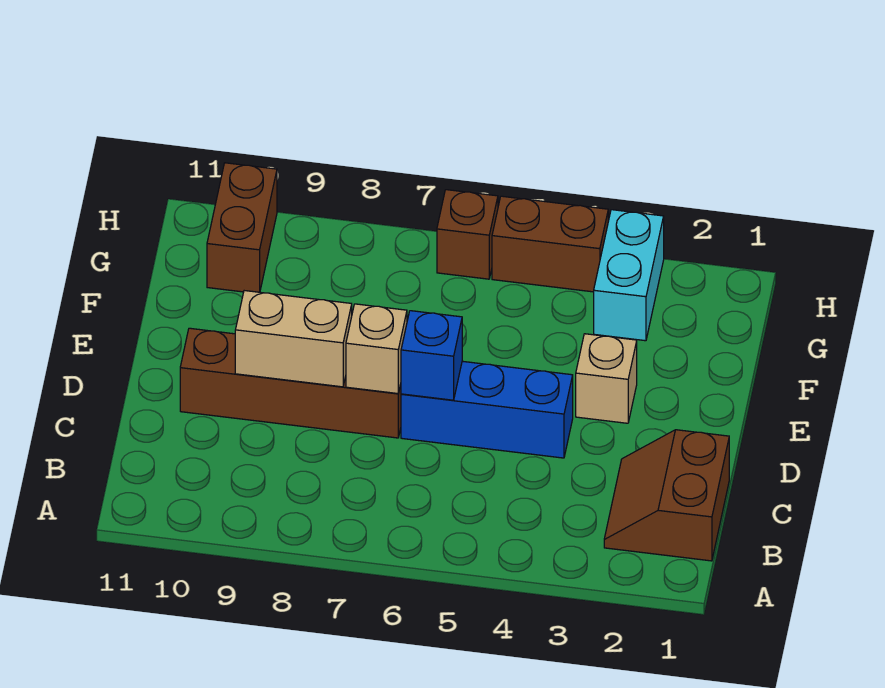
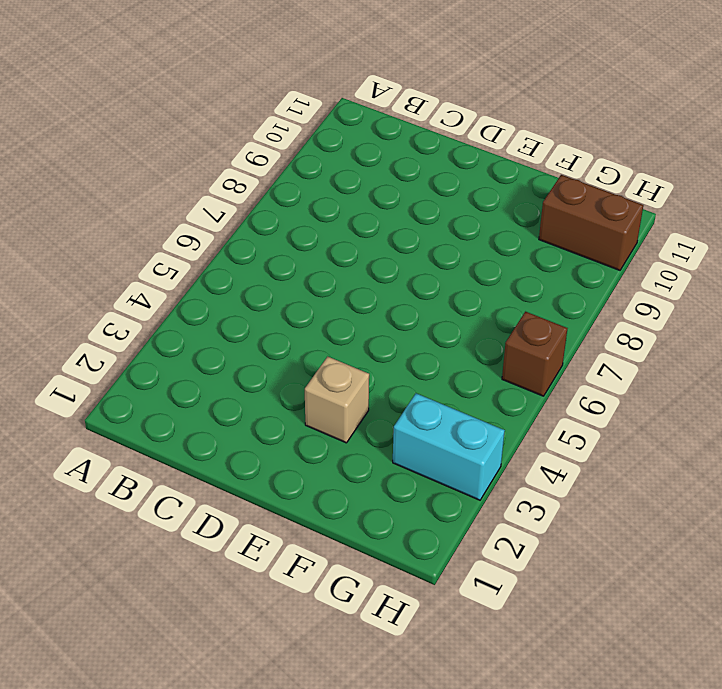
none -> brown 2x2 slope [604,430,729,561]
none -> blue 1x3 brick [401,361,573,458]

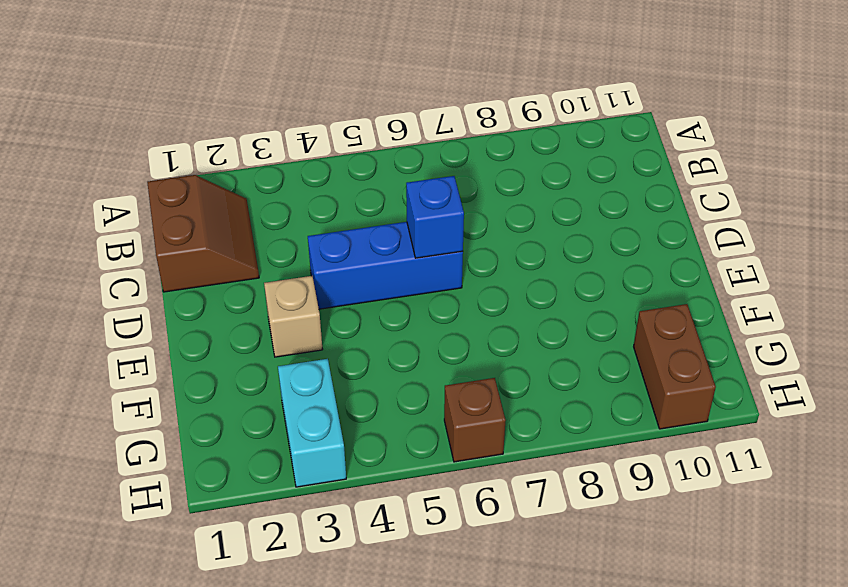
none -> brown 1x4 brick [180,328,401,438]
none -> brown 1x2 brick [492,196,608,292]

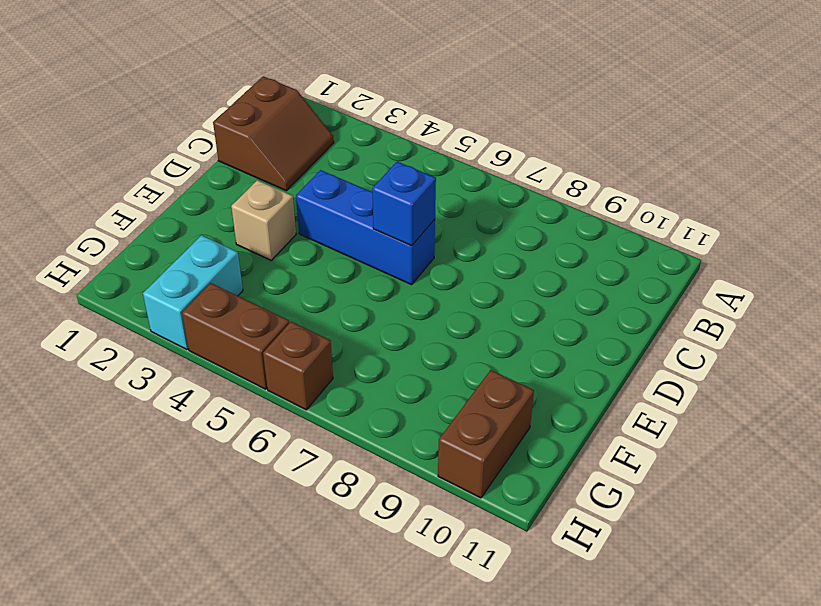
none -> brown 1x4 brick [180,328,401,438]
none -> tan 1x1 brick [346,304,407,393]

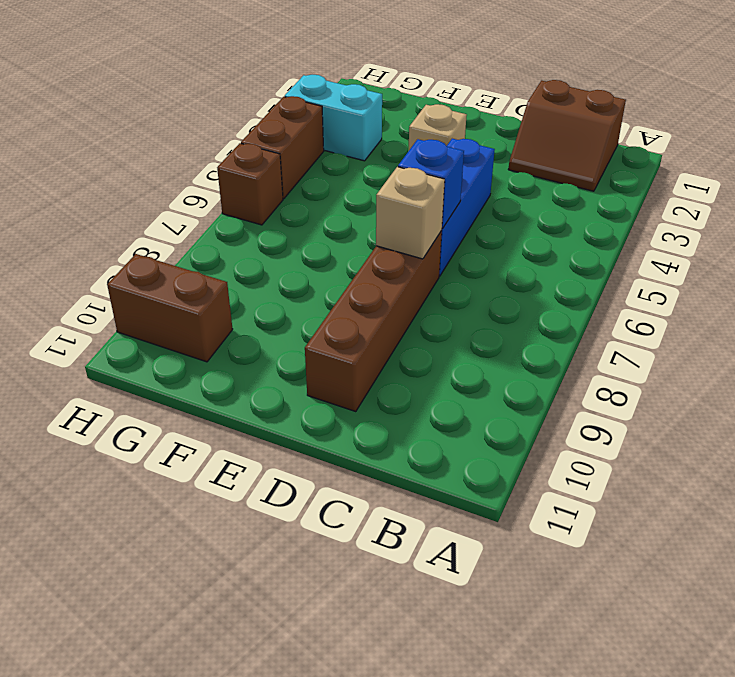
none -> tan 1x2 brick [235,291,352,387]

